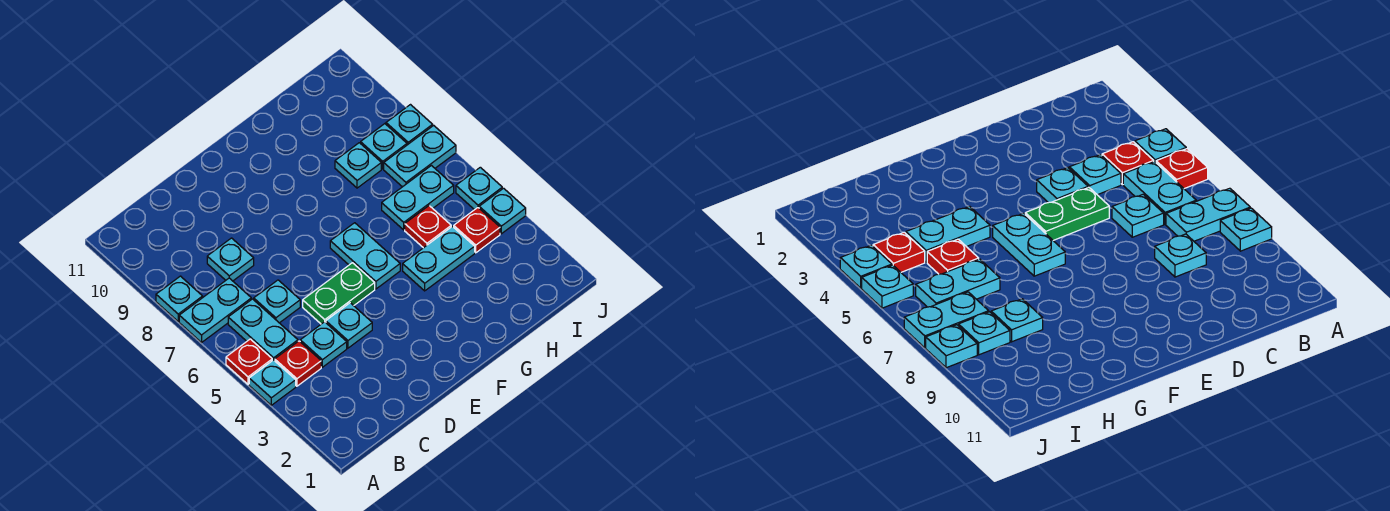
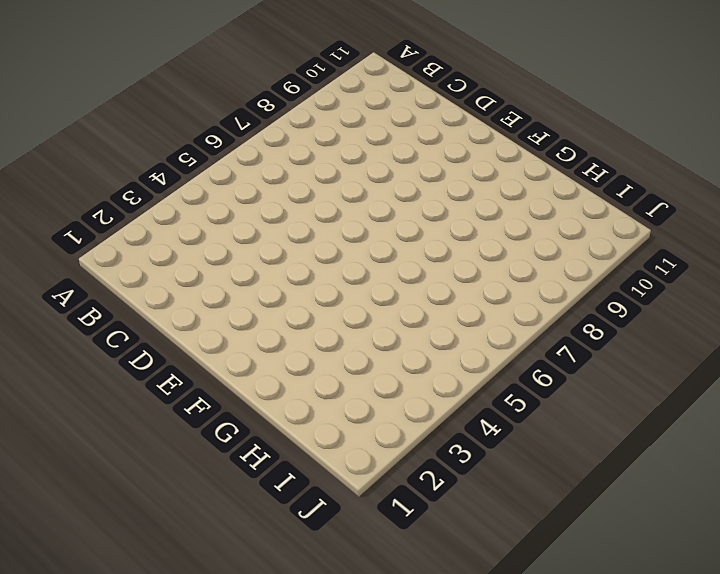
none -> cyan 1x1 plate [249,360,296,405]
none -> red 1x1 plate [226,339,272,384]
none -> cyan 1x2 plate [179,278,251,342]

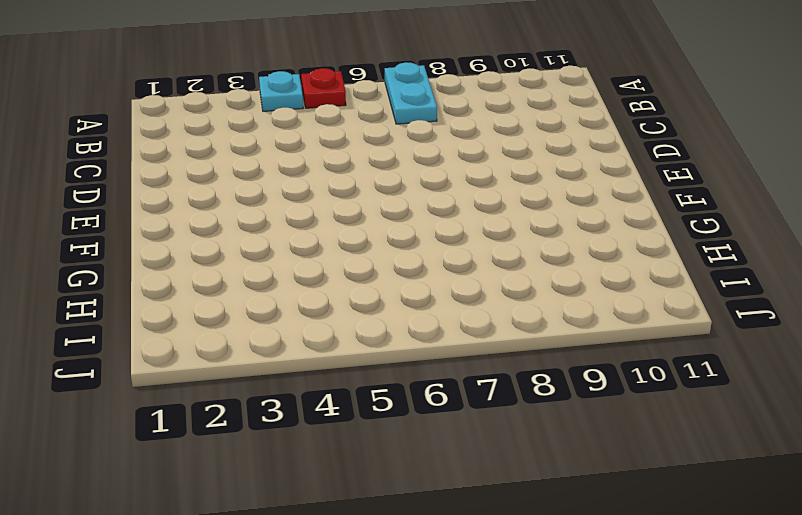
none -> cyan 1x1 plate [156,276,203,321]
none -> red 1x1 plate [275,341,321,386]
none -> cyan 1x2 plate [228,299,298,361]

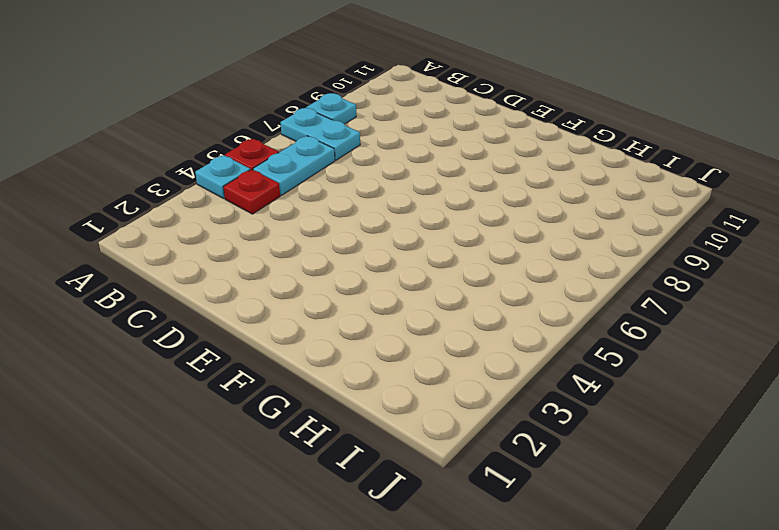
none -> cyan 1x1 plate [300,322,347,367]
none -> cyan 1x1 plate [254,280,300,323]
none -> cyan 1x1 plate [207,238,254,281]

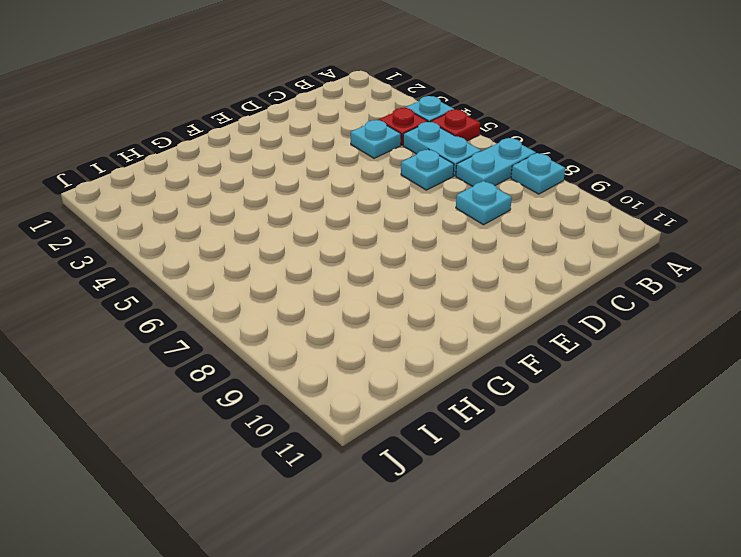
none -> cyan 1x1 plate [326,303,372,348]
none -> green 1x2 plate [303,263,375,324]
none -> cyan 1x2 plate [330,223,400,289]

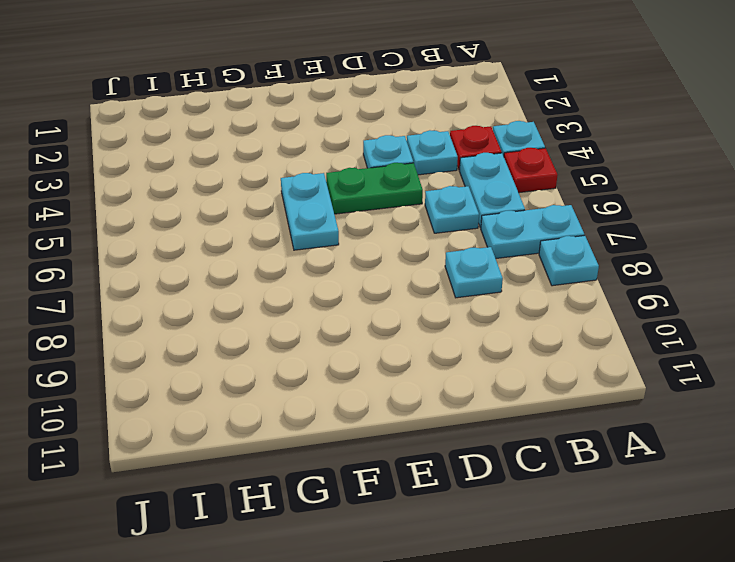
none -> cyan 1x2 plate [403,226,475,291]
none -> red 1x1 plate [405,206,451,248]
none -> cyan 1x2 plate [382,166,454,230]

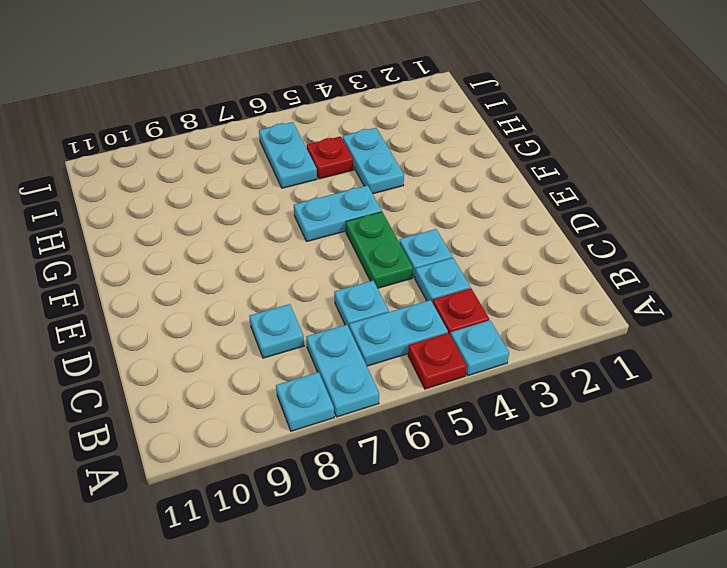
none -> cyan 1x1 plate [335,143,381,188]
none -> red 1x1 plate [454,208,500,253]
none -> cyan 1x2 plate [384,125,456,187]

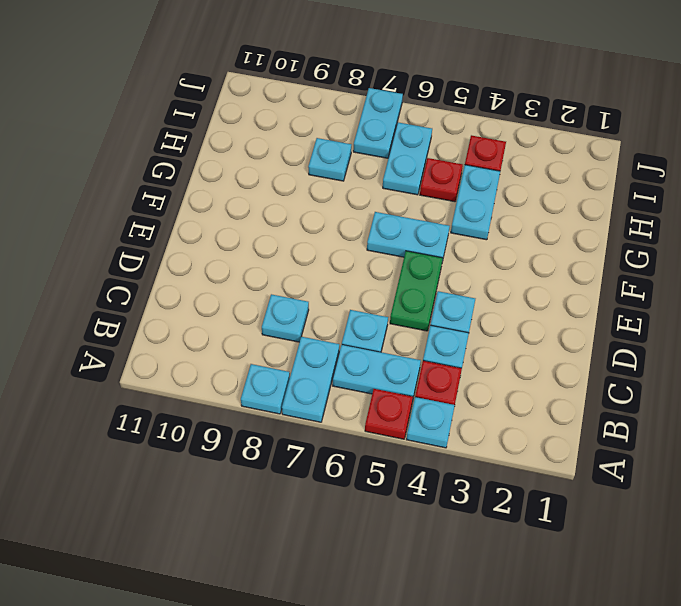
none -> cyan 1x1 plate [361,124,407,169]
none -> cyan 1x1 plate [479,188,526,234]
none -> cyan 1x1 plate [456,167,502,210]

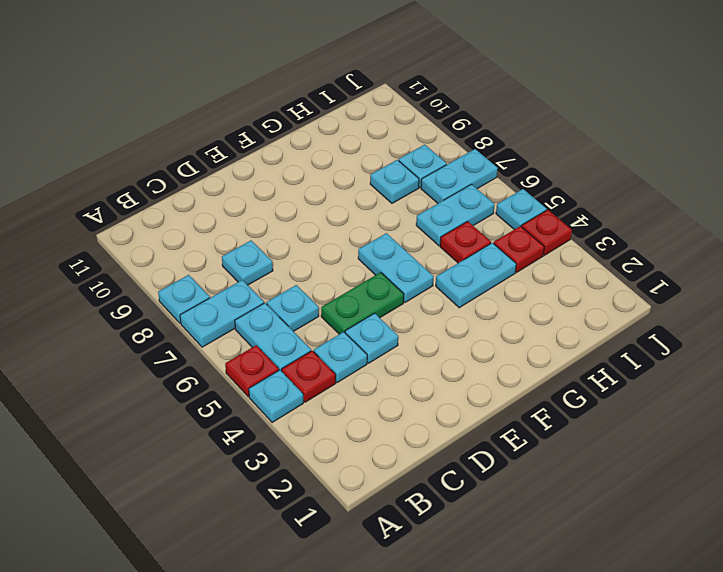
red 1x1 plate [522,210,572,255] -> cyan 1x1 plate [479,188,526,234]
none -> cyan 1x1 plate [386,105,433,145]

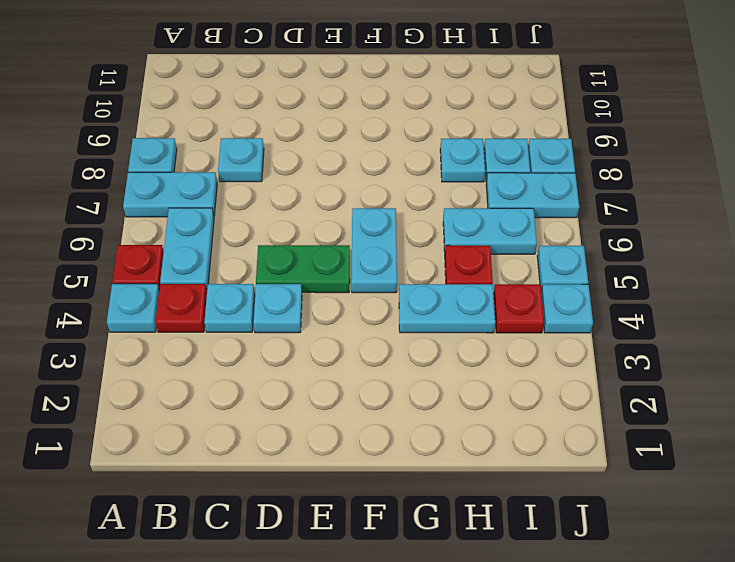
none -> cyan 1x1 plate [254,280,300,323]

